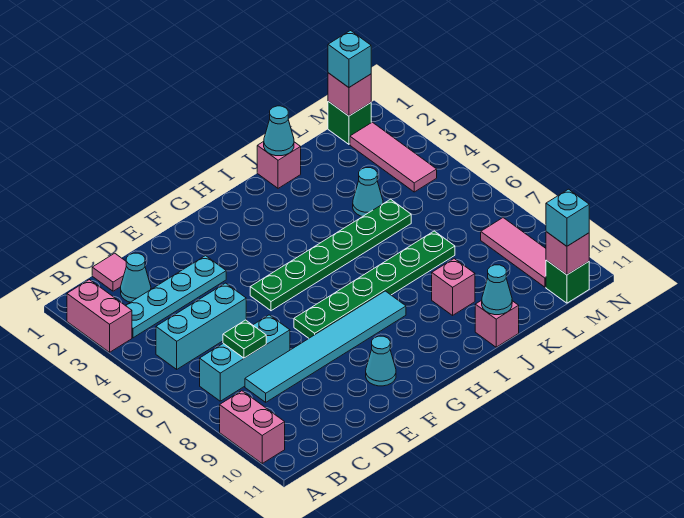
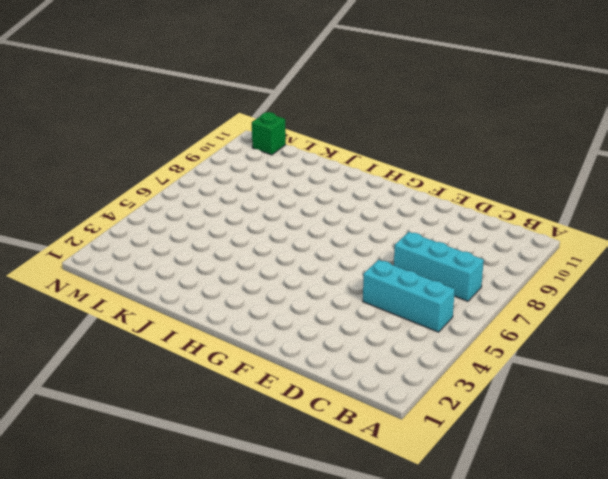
none -> pink 1x2 brick [67,280,132,352]
none -> pink 1x2 brick [220,391,285,463]
none -> cyan 1x4 plate [125,256,226,338]

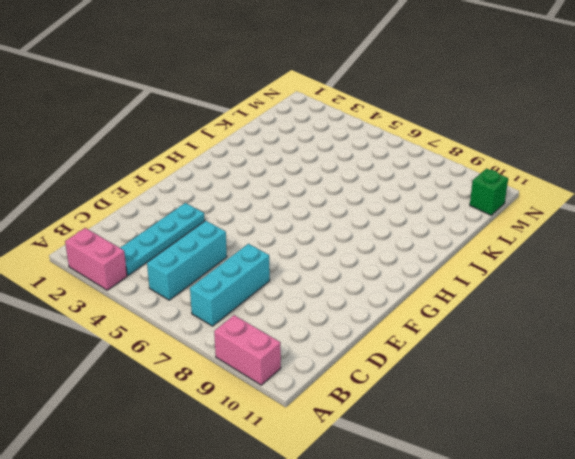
none -> pink 1x1 tile [92,253,126,291]
none -> cyan 1x1 cone [121,253,151,302]
none -> cyan 1x6 tile [245,291,406,402]

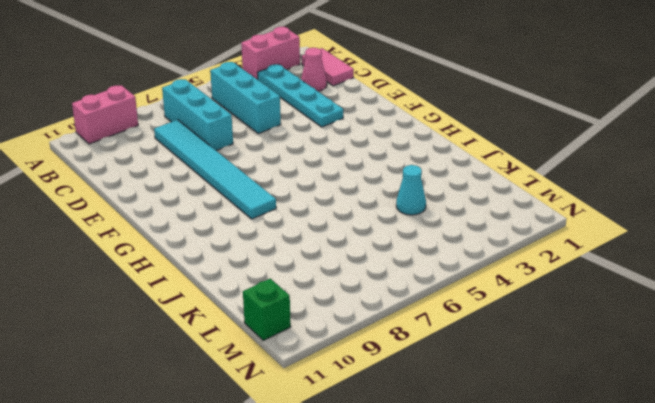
pink 1x2 tile [302,48,354,86] -> pink 1x1 tile [92,253,126,291]
pink 1x1 cone [301,48,327,91] -> cyan 1x1 cone [121,253,151,302]
none -> green 1x6 plate [250,199,411,311]
none -> green 1x6 plate [294,231,455,338]
none -> cyan 1x1 cone [366,336,396,386]

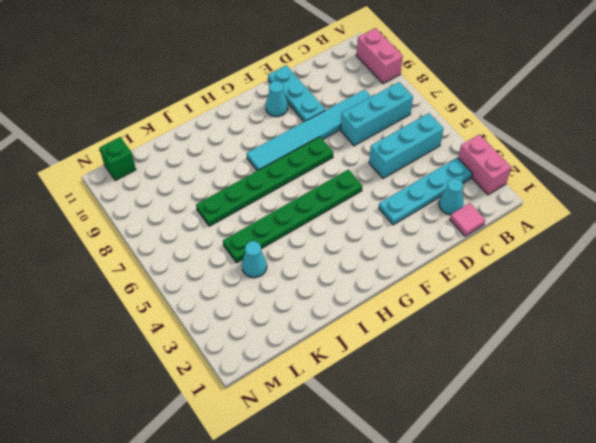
cyan 1x3 plate [268,65,325,122] -> none
none -> pink 1x1 brick [257,142,301,188]
none -> pink 1x1 brick [432,259,475,315]
none -> pink 1x1 brick [475,300,519,347]

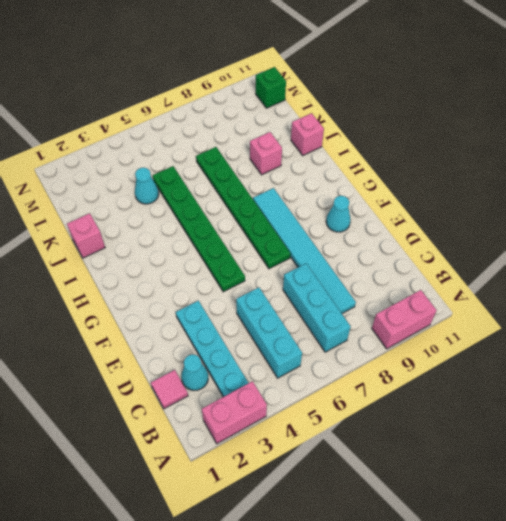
none -> green 1x1 brick [328,101,371,144]
none -> pink 1x3 tile [350,122,437,192]
none -> pink 1x3 tile [481,218,546,287]

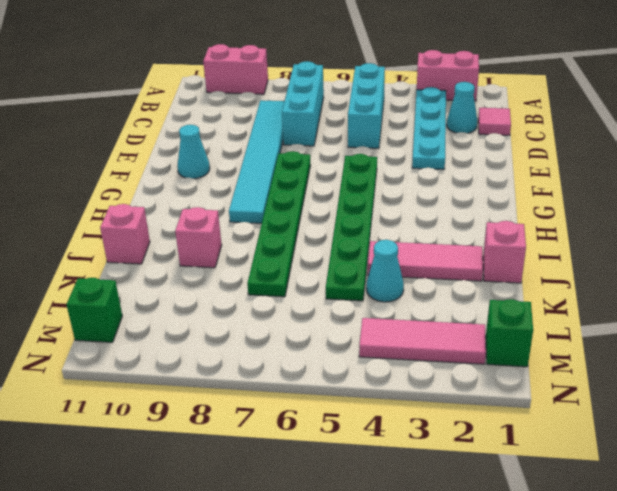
pink 1x3 tile [368,241,483,281] -> pink 1x3 tile moved to [481,218,546,287]
none -> green 1x1 plate [223,320,266,358]
none -> cyan 1x1 cone [264,106,294,156]
none -> cyan 1x1 cone [482,265,512,315]

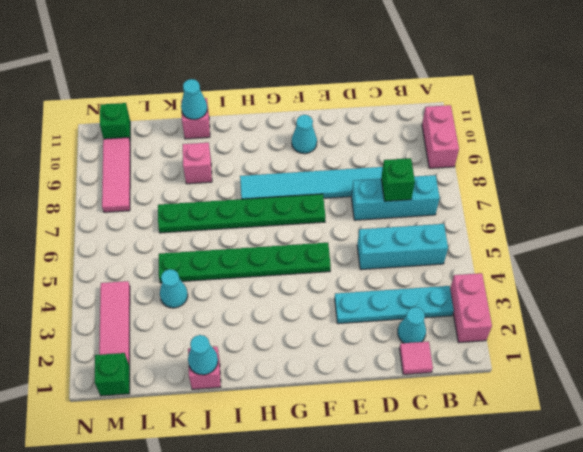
green 1x1 brick [381,158,415,201] -> green 1x1 plate [223,320,266,358]
none -> pink 1x1 brick [328,73,371,116]
none -> pink 1x1 brick [546,232,589,275]
none -> cyan 1x1 brick [328,31,371,87]

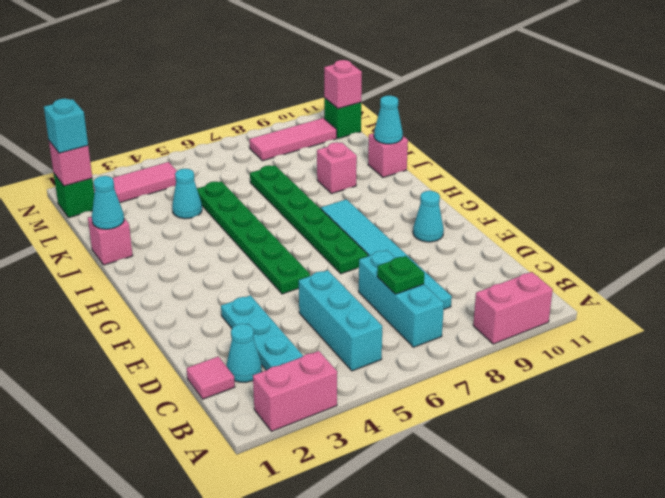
none -> cyan 1x1 brick [546,189,589,246]

